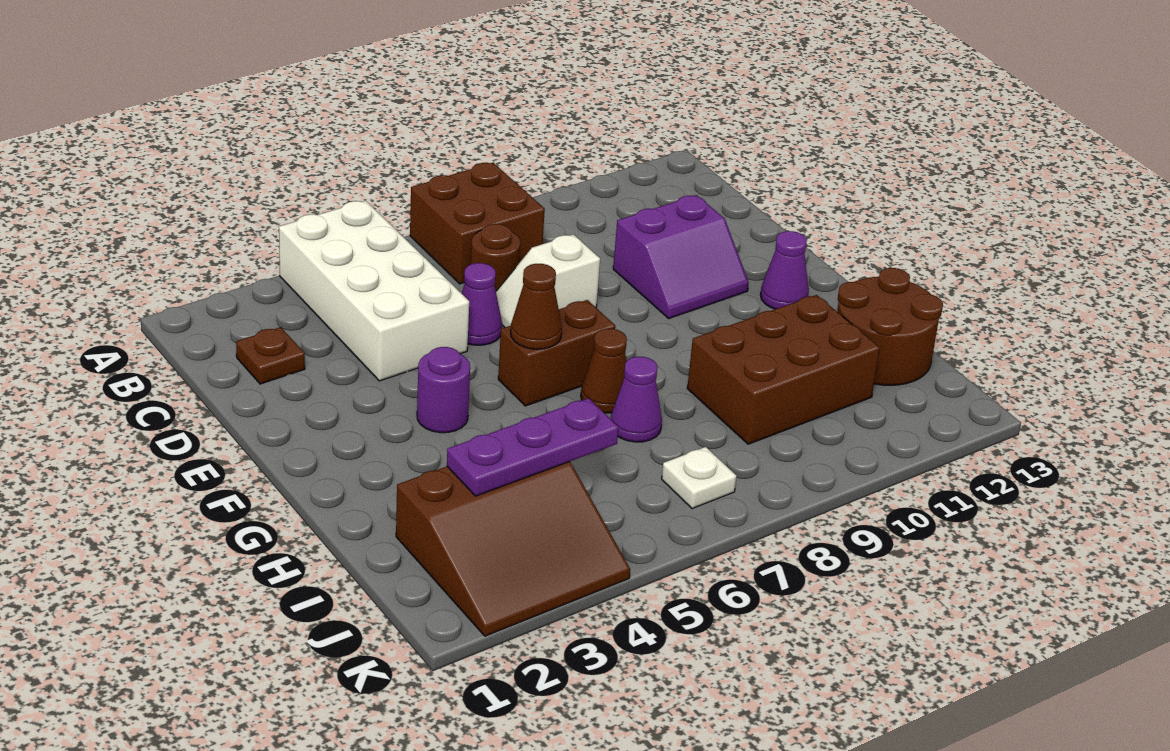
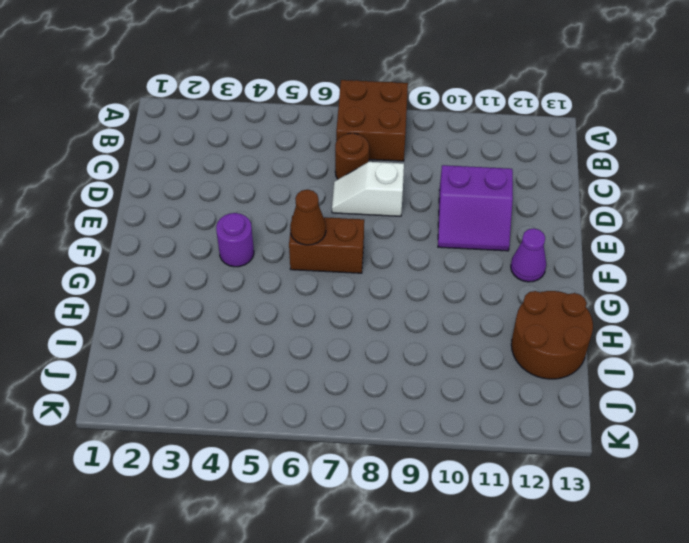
none -> white 2x4 brick [279,201,469,381]
none -> brown 1x1 plate [236,327,305,384]
none -> purple 1x1 cone [462,263,502,345]

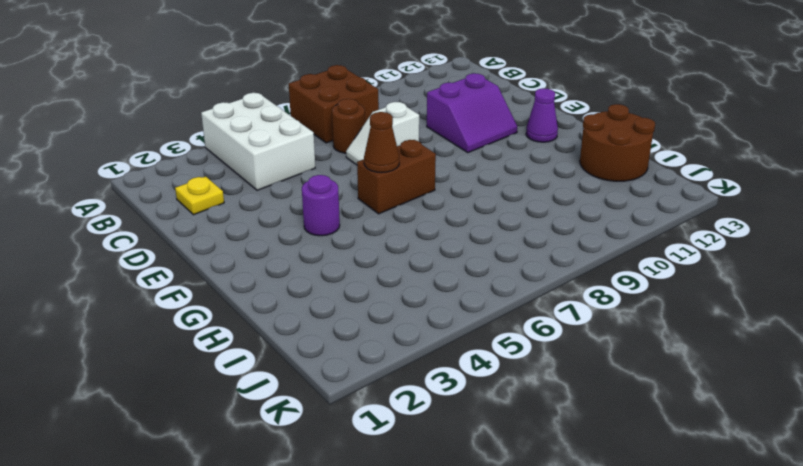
white 2x3 brick [201,93,315,190] -> white 2x4 brick [279,201,469,381]
yellow 1x1 plate [175,177,224,215] -> brown 1x1 plate [236,327,305,384]
none -> purple 1x1 cone [462,263,502,345]
none -> brown 1x1 cone [581,329,627,413]
none -> purple 1x1 cone [611,357,662,442]

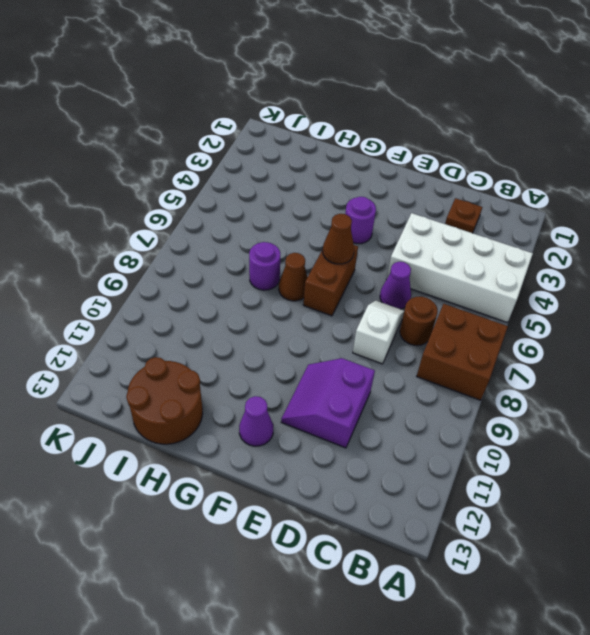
purple 1x1 round brick [249,242,280,290] -> purple 1x1 cone [611,357,662,442]
none -> brown 2x3 brick [687,295,880,444]
none -> brown 3x3 slope [396,462,630,636]
none -> white 1x1 plate [662,447,736,509]

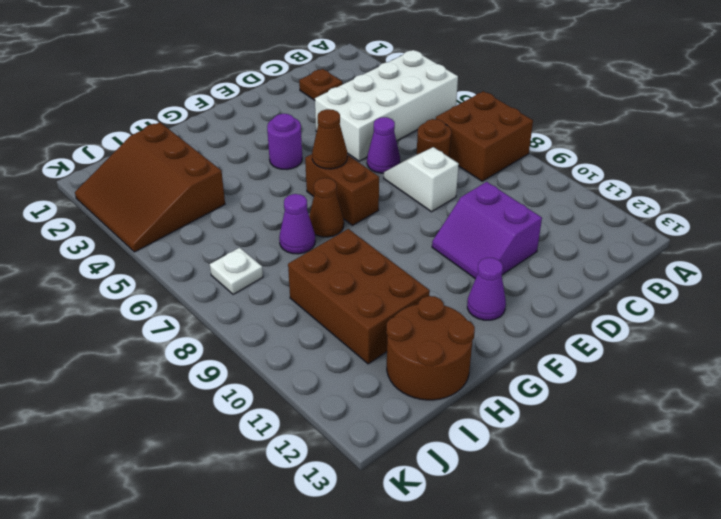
none -> purple 1x3 plate [447,398,619,496]

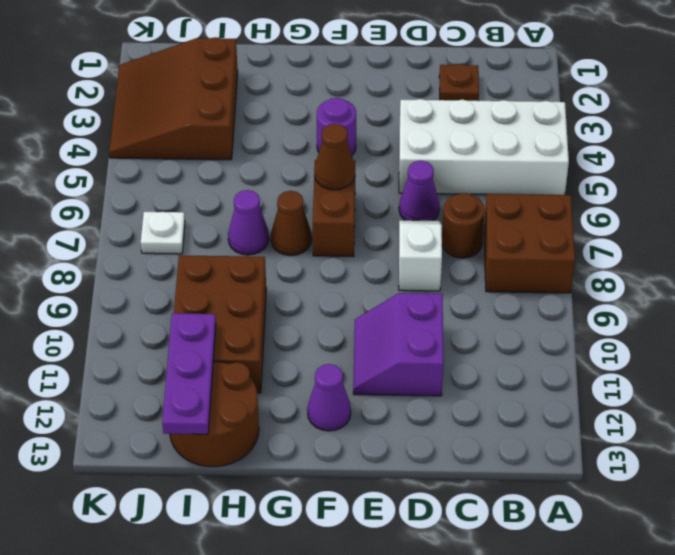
purple 1x3 plate [162,313,216,434] -> purple 1x3 plate moved to [447,398,619,496]

